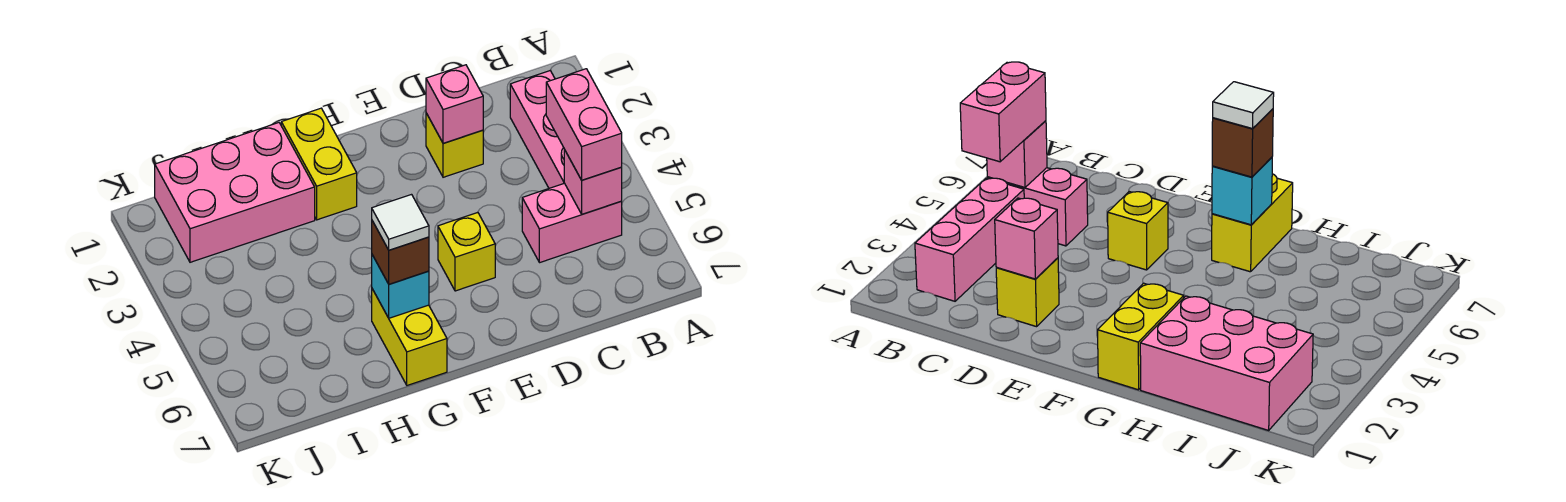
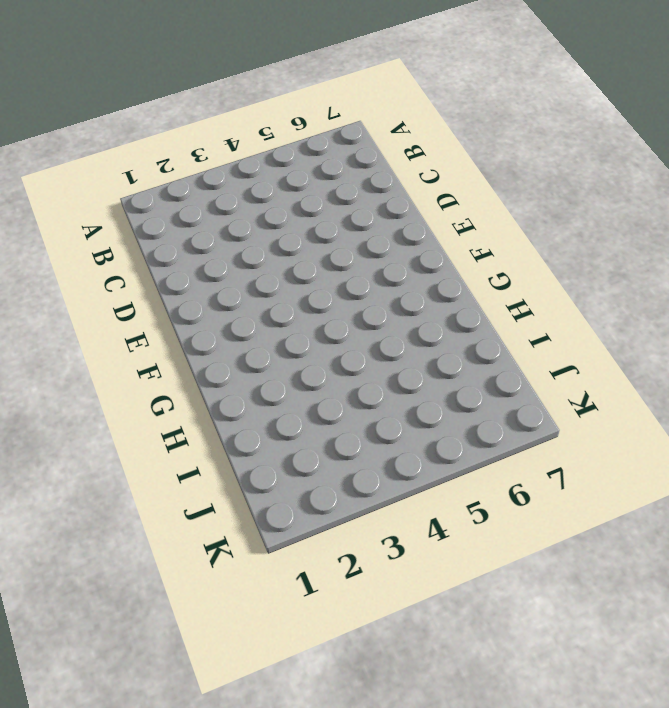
none -> pink 1x3 brick [510,71,565,188]
none -> pink 1x2 brick [522,183,622,263]
none -> yellow 1x1 brick [426,113,483,177]

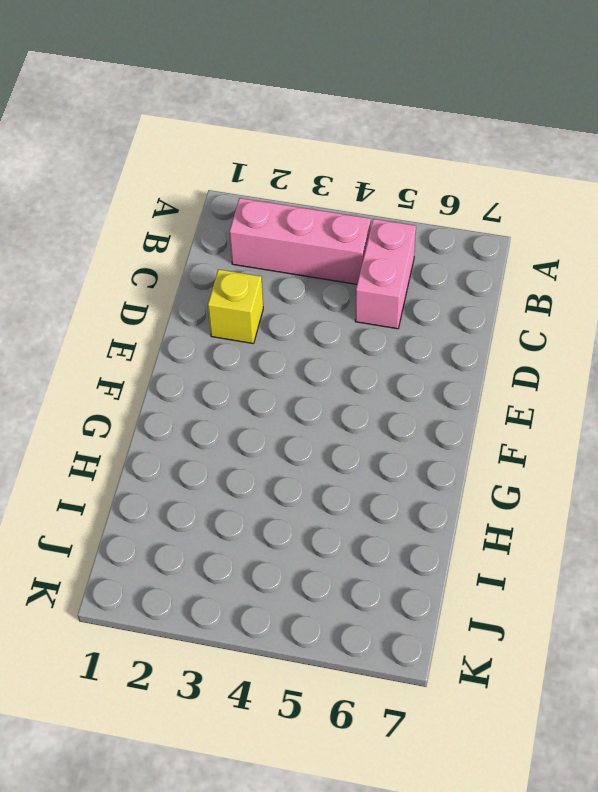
none -> yellow 1x1 brick [438,213,495,291]
none -> yellow 1x2 brick [281,108,357,220]
none -> yellow 1x2 brick [372,289,447,385]

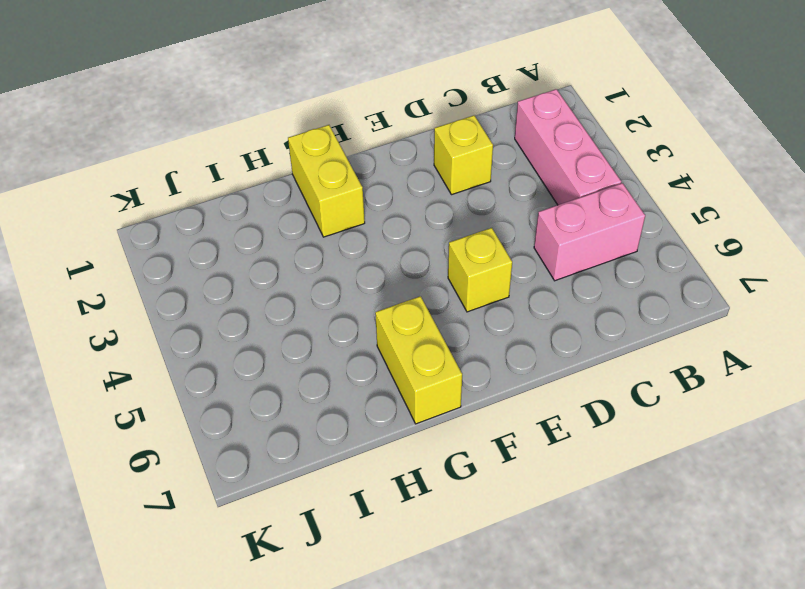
none -> pink 2x3 brick [155,123,315,262]
none -> pink 1x1 brick [564,150,622,214]
none -> pink 1x1 brick [426,65,483,143]

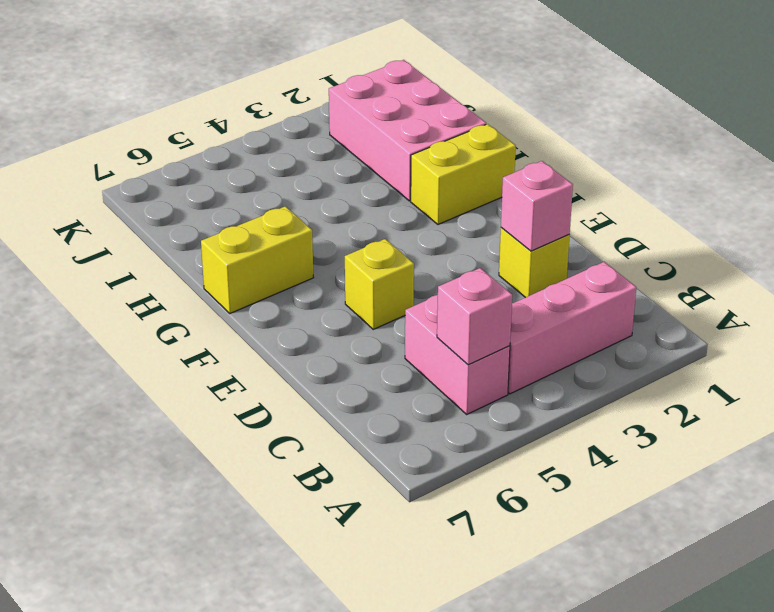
none -> cyan 1x1 brick [372,255,429,318]
none -> pink 1x2 brick [546,69,622,180]
none -> brown 1x1 brick [372,221,429,284]

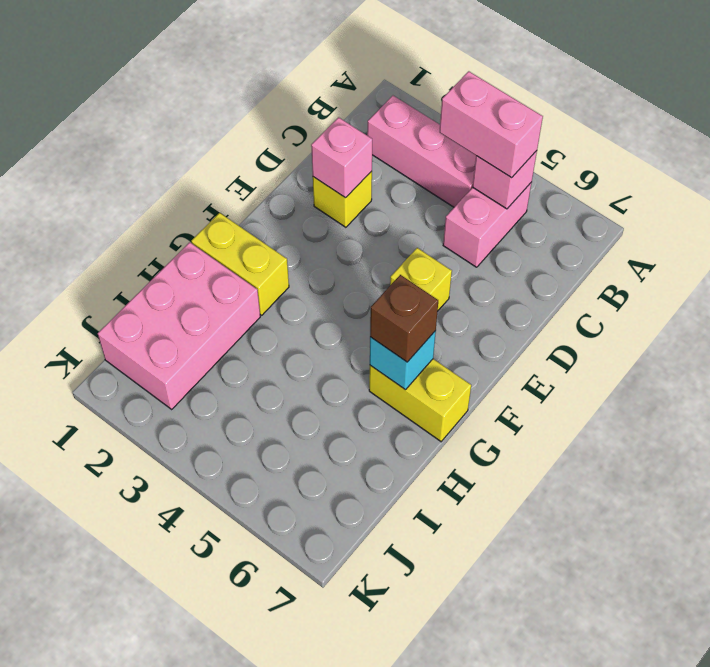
none -> white 1x1 tile [372,195,429,250]

